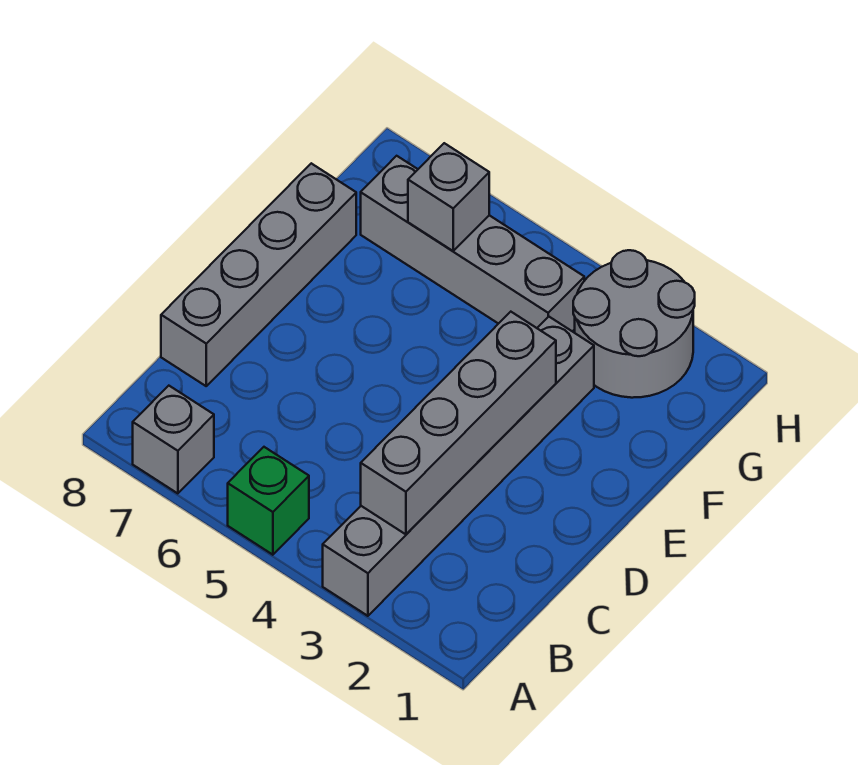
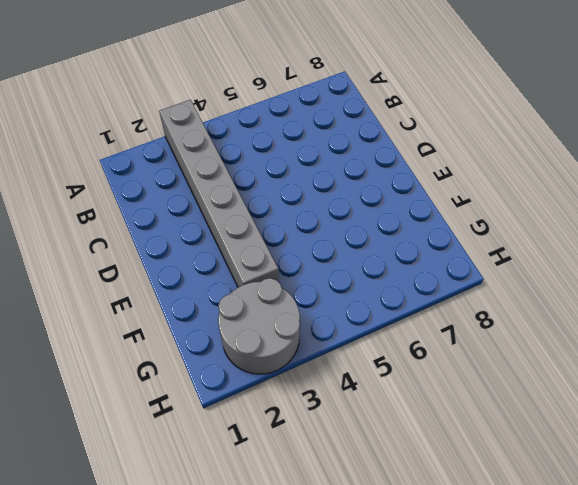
none -> green 1x1 brick [228,447,309,555]
none -> grey 1x1 brick [133,386,214,493]

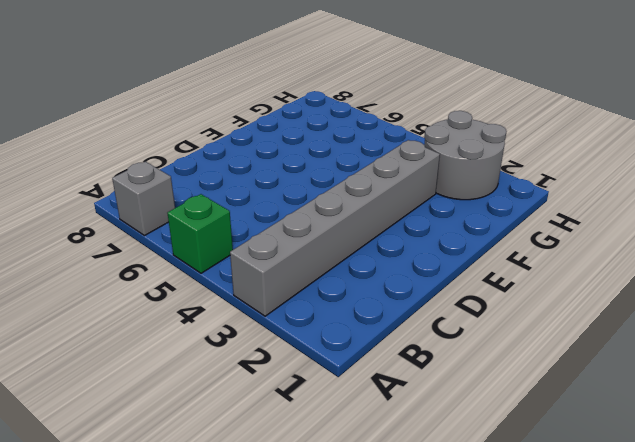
none -> grey 1x4 brick [161,163,356,386]
none -> grey 1x4 brick [361,156,584,331]

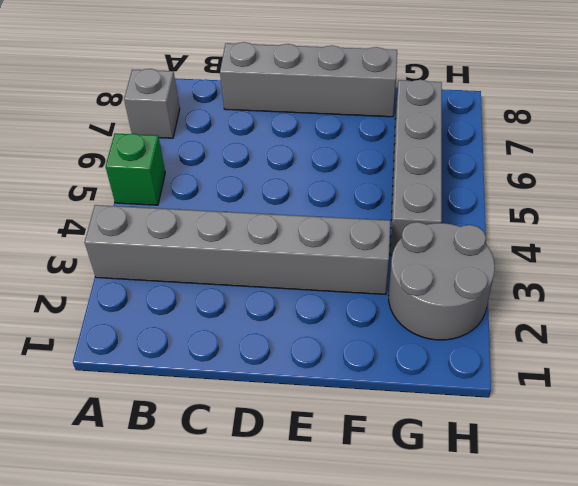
none -> grey 1x4 brick [361,312,556,534]
none -> grey 1x1 brick [408,143,489,251]

